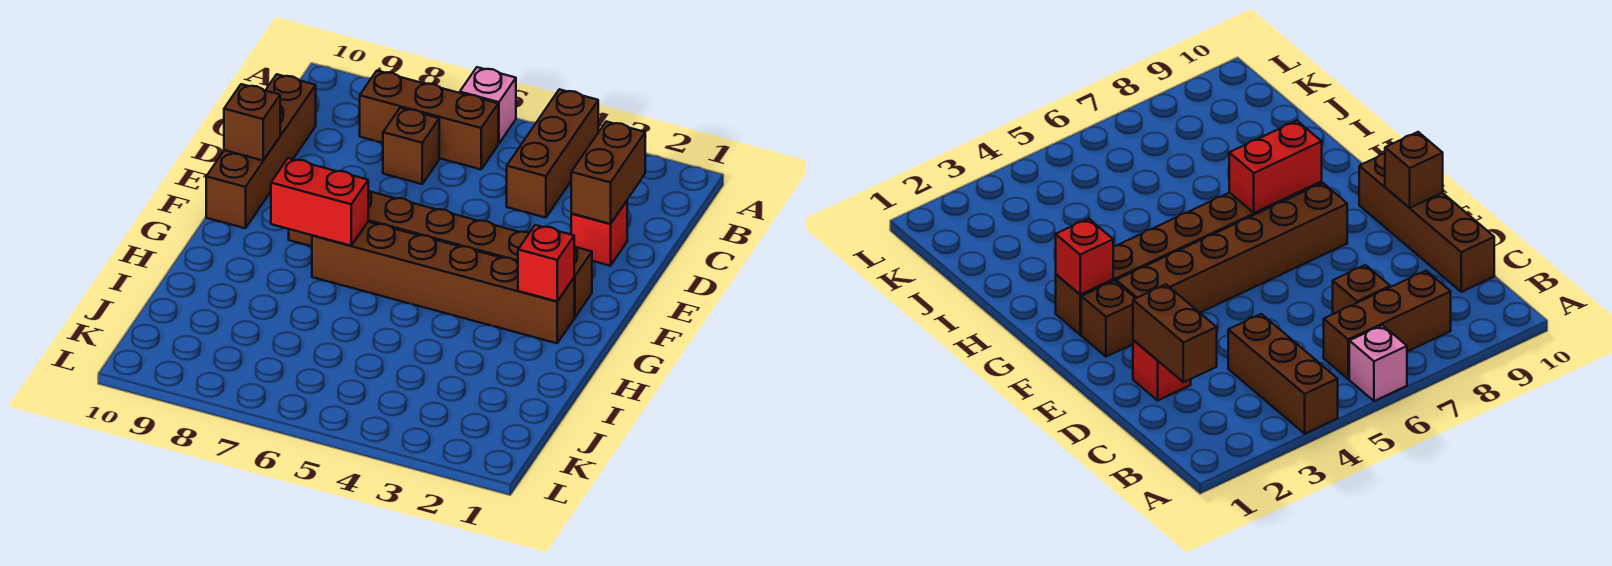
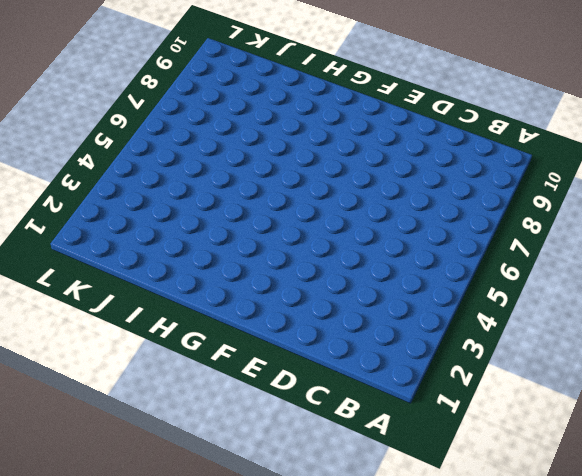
none -> brown 1x3 brick [507,89,598,218]
none -> pink 1x1 brick [460,67,516,144]
none -> brown 1x3 brick [360,71,498,169]

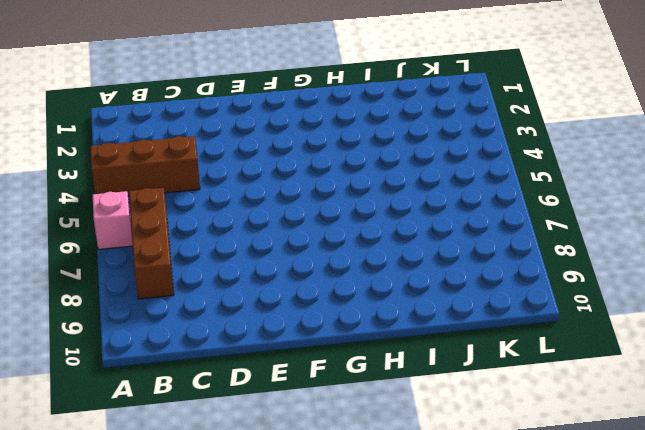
none -> brown 1x1 brick [383,108,439,184]
none -> brown 1x4 brick [206,74,316,228]
none -> red 1x1 brick [571,201,627,266]

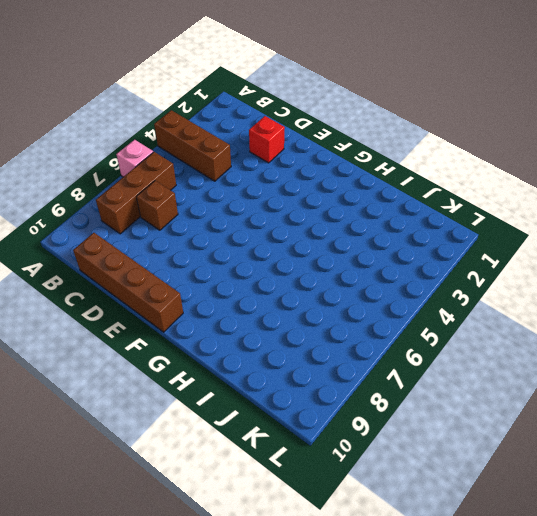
none -> brown 1x1 brick [574,246,592,317]
none -> brown 1x6 brick [289,190,529,262]
none -> brown 1x6 brick [312,222,574,343]

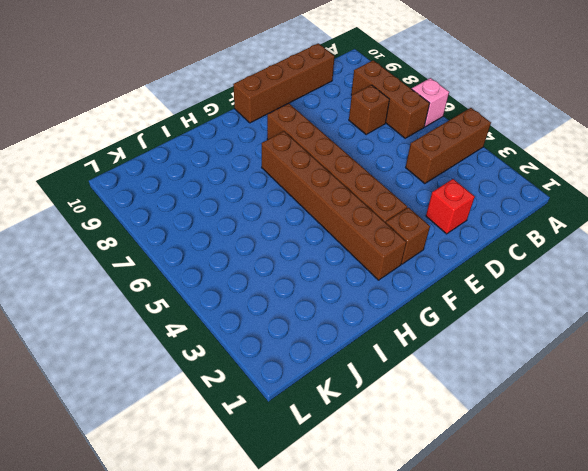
none -> brown 1x2 brick [571,122,645,224]
none -> brown 1x1 brick [224,84,280,161]
none -> red 1x1 brick [518,225,574,301]

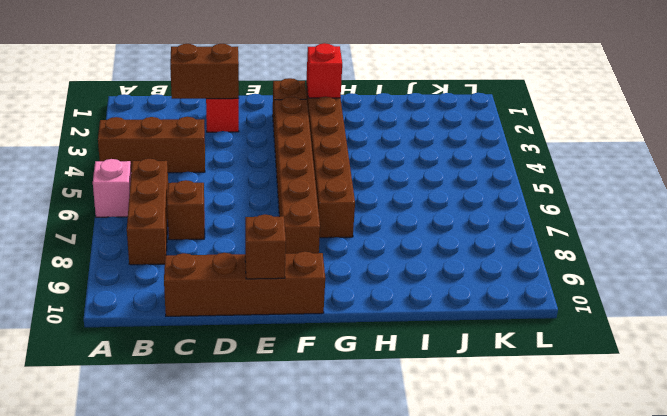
none -> red 1x2 brick [271,158,368,246]

